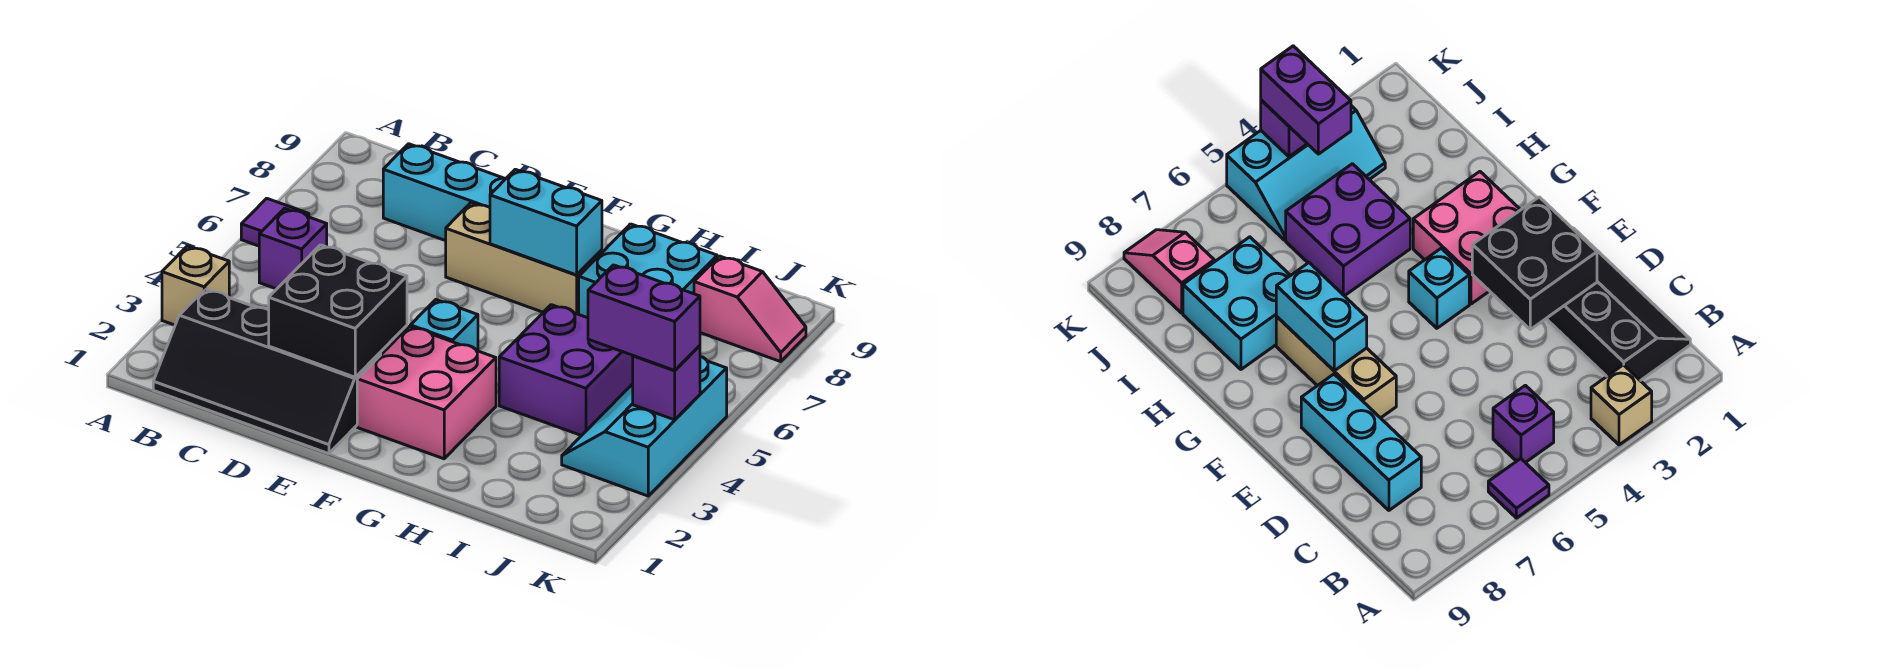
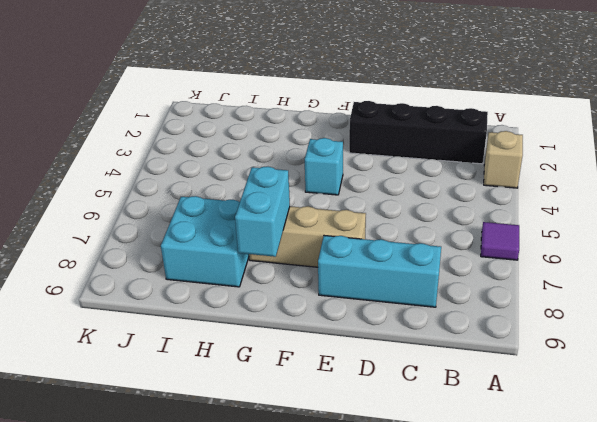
cyan 1x2 brick [235,166,290,257] -> cyan 1x2 brick turned to [490,169,602,275]
none -> purple 1x1 brick [259,208,327,289]
none -> pink 2x2 brick [357,326,496,459]
none -> purple 2x2 brick [499,305,633,436]

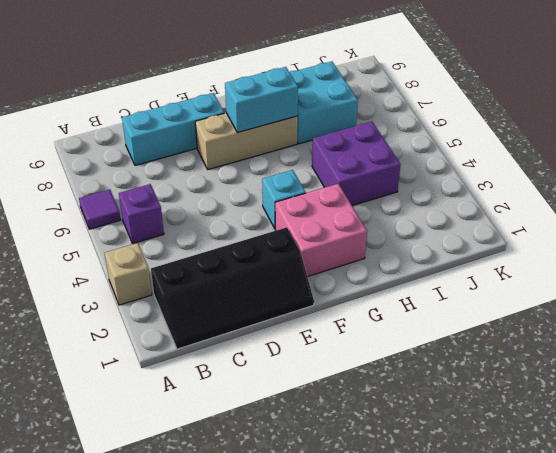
none -> cyan 2x3 slope [562,356,727,496]
none -> pink 1x2 slope [694,256,806,362]
none -> black 2x2 brick [269,245,407,377]

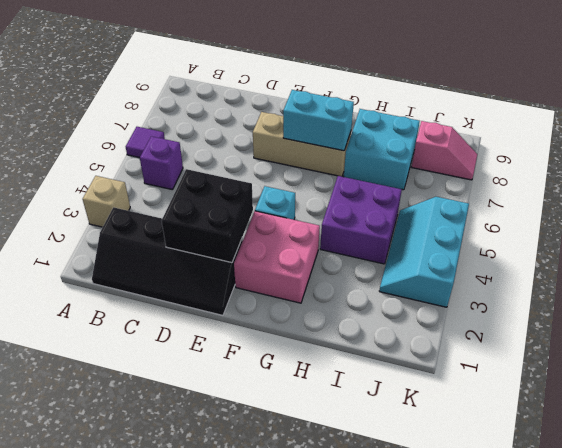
none -> cyan 1x3 brick [383,144,506,241]
none -> purple 1x1 brick [633,346,700,420]
none -> purple 1x2 brick [588,265,700,370]

